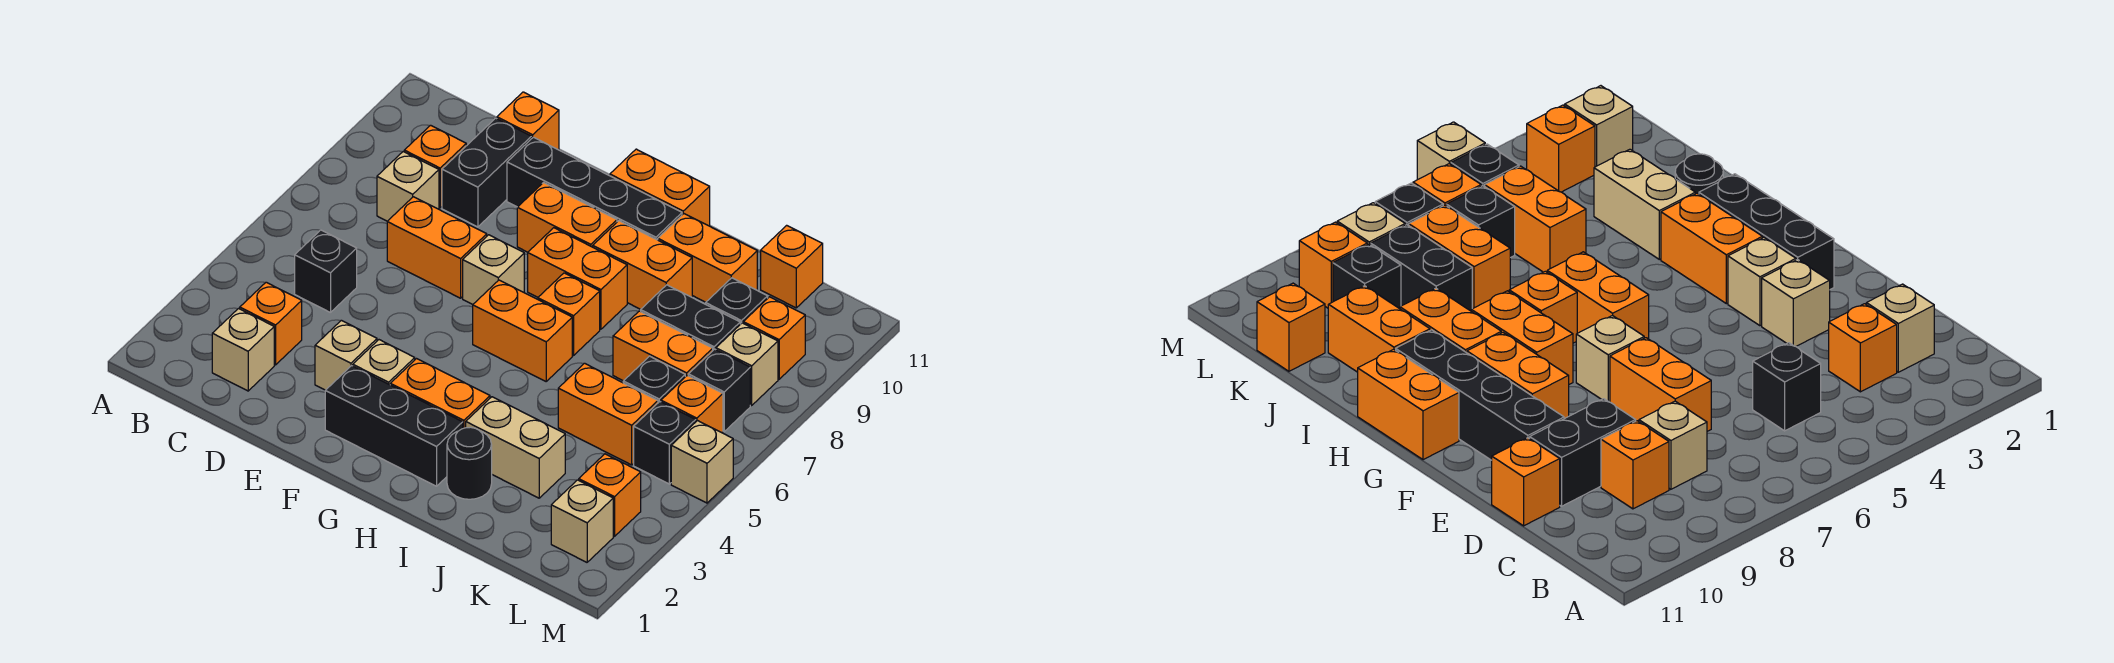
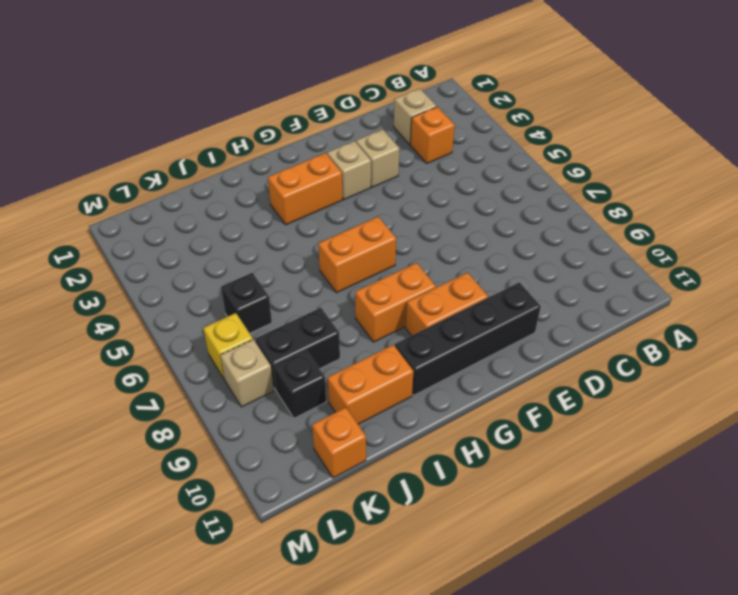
yellow 1x1 brick [203,313,253,379] -> black 1x1 brick [688,349,750,431]
none -> black 1x1 brick [295,230,357,313]
none -> tan 1x1 brick [377,152,439,221]
none -> orange 1x1 brick [404,125,466,208]
none -> orange 1x2 brick [387,197,487,298]

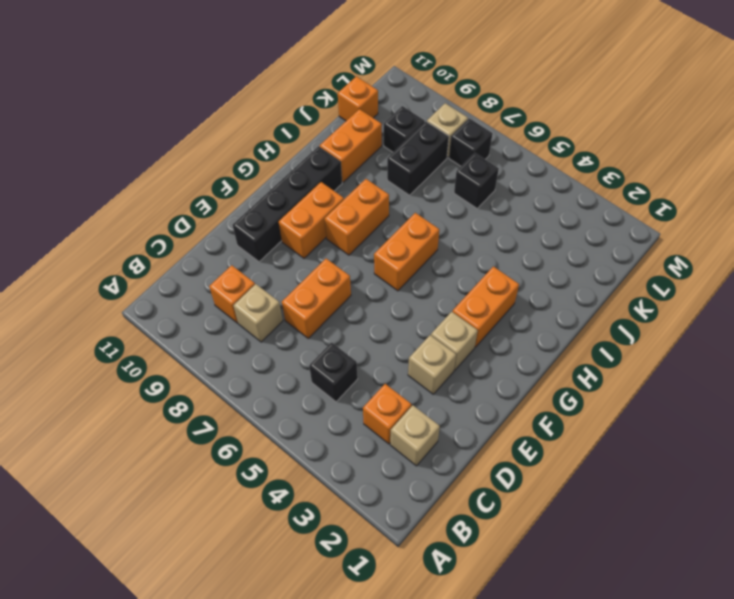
none -> black 1x2 brick [442,118,531,227]
none -> orange 1x1 brick [497,92,559,150]
none -> black 1x3 brick [325,366,463,486]
none -> tan 1x1 brick [463,235,524,304]

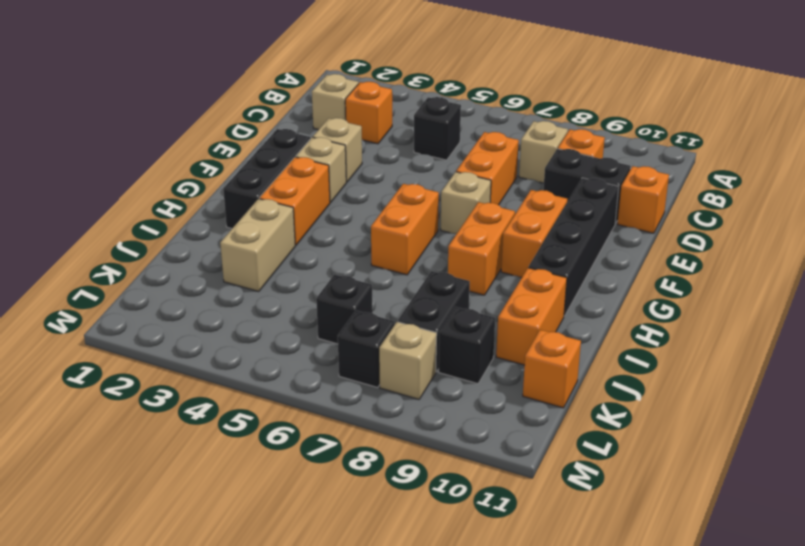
none -> orange 1x2 brick [610,149,710,226]
none -> orange 1x1 brick [538,273,600,355]
none -> orange 1x2 brick [593,221,692,309]
none -> black 1x1 round brick [447,427,492,499]

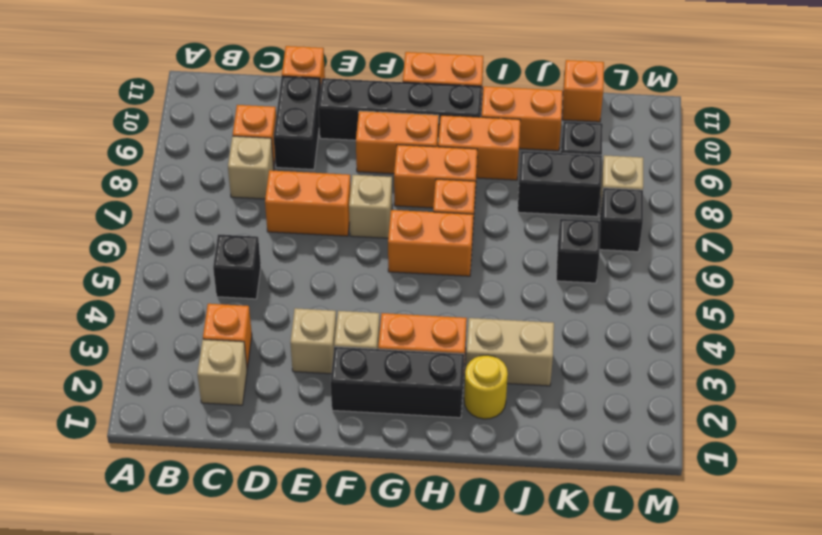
yellow 1x1 round brick [464,355,508,419] -> black 1x1 round brick [447,427,492,499]
none -> orange 1x2 brick [558,363,658,465]
none -> orange 1x2 brick [613,311,713,381]
none -> tan 1x1 brick [551,480,613,562]
none -> orange 1x1 brick [579,454,641,536]

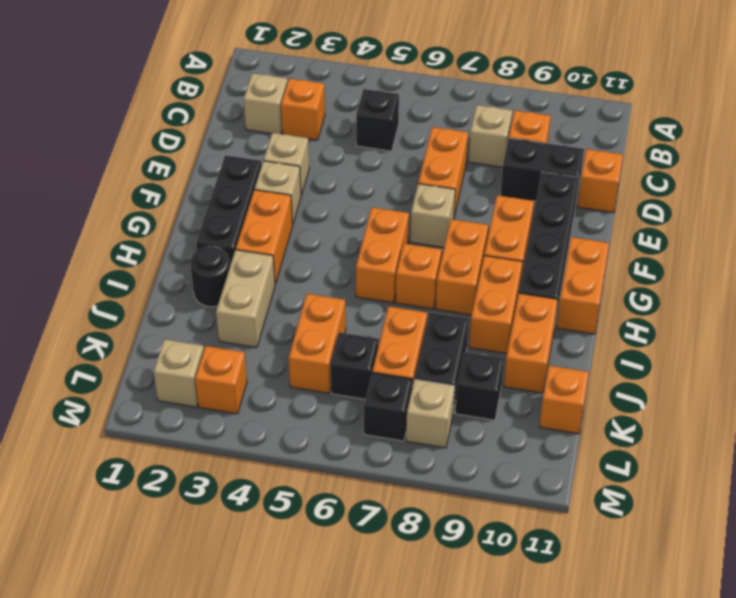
none -> black 1x1 brick [634,402,696,484]
none -> orange 1x1 brick [661,375,723,433]
none -> orange 1x1 brick [743,297,805,379]
none -> tan 1x1 brick [671,421,733,503]

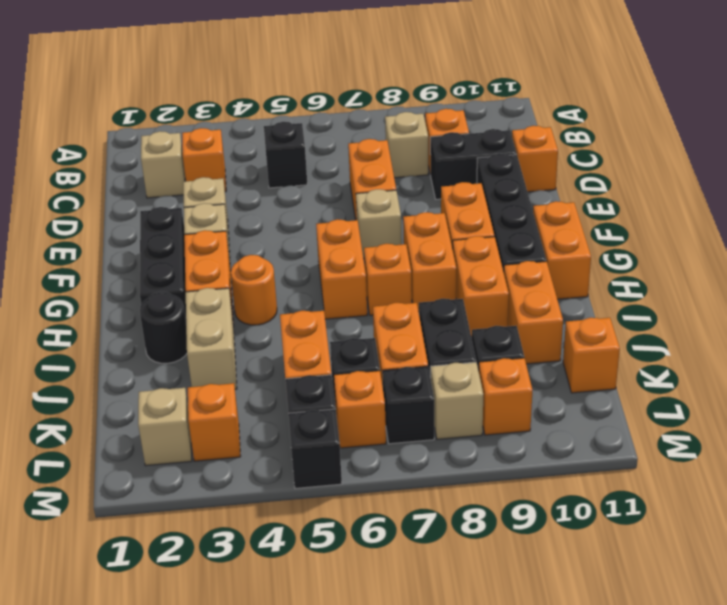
orange 1x1 round brick [231,255,277,325] -> none
black 1x1 brick [288,409,342,488] -> tan 1x1 brick [671,421,733,503]

